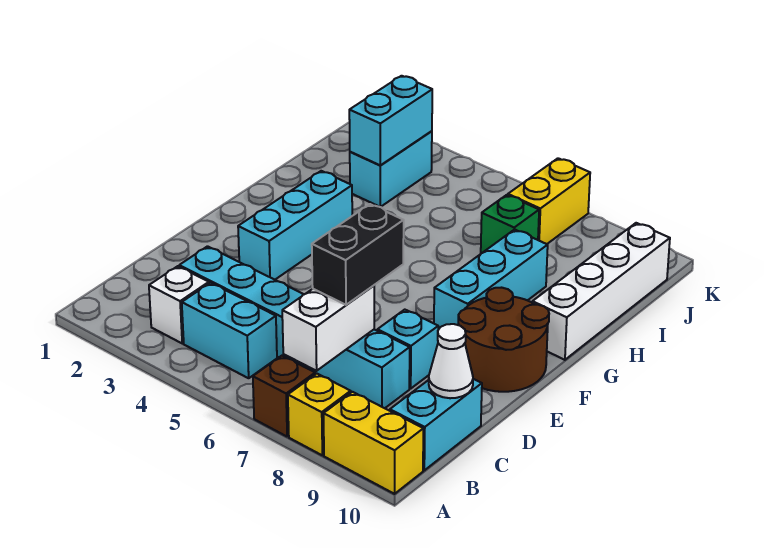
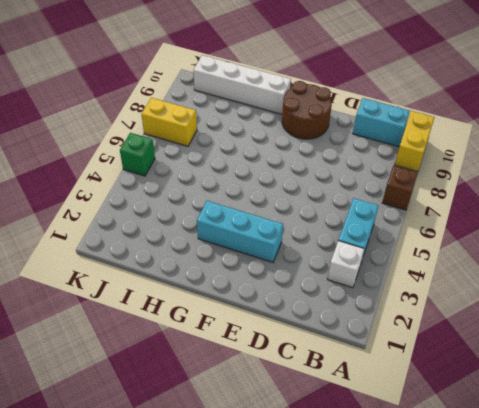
green 1x1 brick [120,133,155,176] -> green 1x1 brick moved to [481,195,539,253]
none -> yellow 1x1 brick [288,374,351,455]
none -> cyan 1x6 brick [179,246,410,408]
none -> cyan 1x1 brick [377,310,438,389]

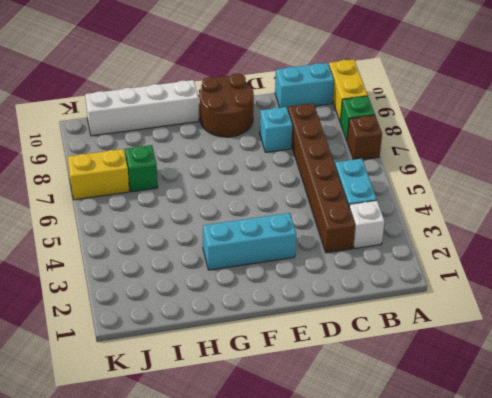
green 1x1 brick [340,96,375,141] -> yellow 1x1 brick [288,374,351,455]
brown 1x6 brick [288,103,355,253] -> cyan 1x6 brick [179,246,410,408]
none -> cyan 1x3 brick [434,229,548,330]
none -> cyan 1x2 brick [350,131,432,207]
none -> white 1x2 brick [282,286,374,371]

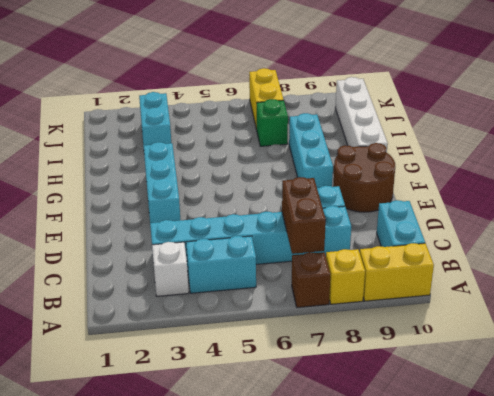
brown 1x2 brick [282,177,326,254] -> white 1x2 brick [282,286,374,371]
none -> white 1x1 cone [429,324,473,398]
none -> cyan 1x2 brick [349,76,432,165]
none -> black 1x2 brick [312,204,404,305]

